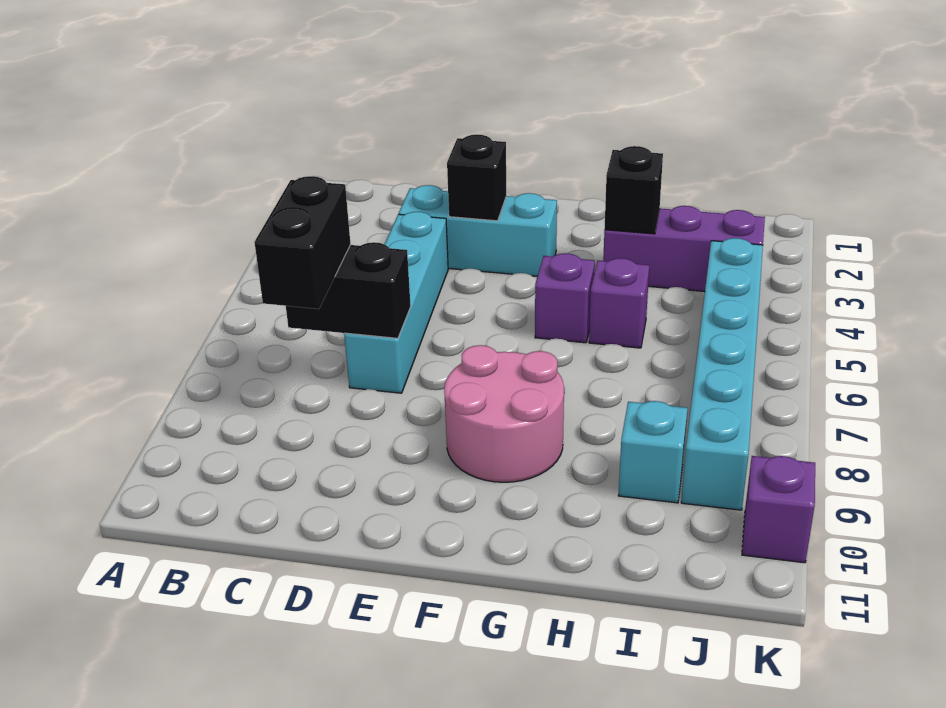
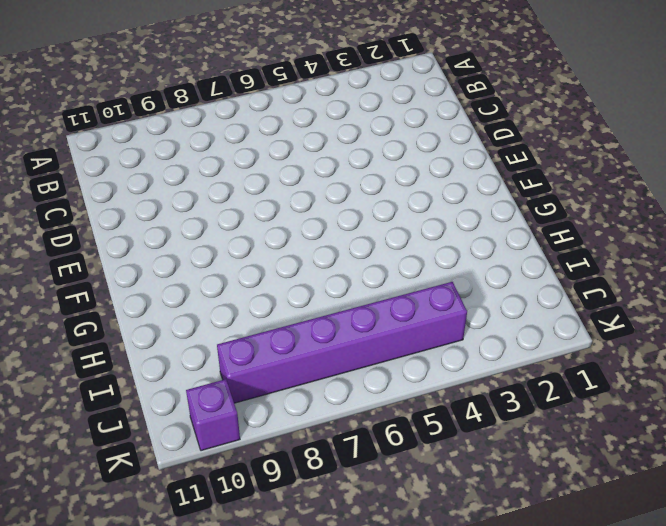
purple 1x6 brick [217,282,467,403] -> cyan 1x6 brick [681,238,763,510]
none -> cyan 1x3 brick [399,185,557,276]
none -> cyan 1x4 brick [344,212,448,393]
none -> pink 2x2 round brick [444,345,564,482]

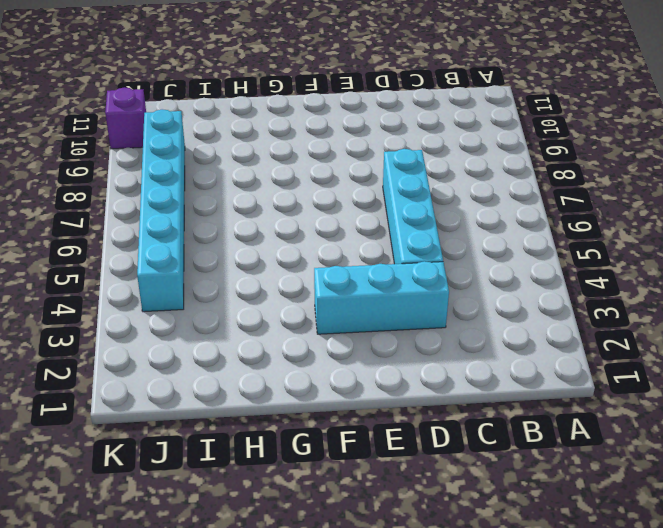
none -> pink 2x2 round brick [444,345,564,482]
none -> purple 1x1 brick [535,253,595,343]
none -> purple 1x3 brick [603,206,765,292]

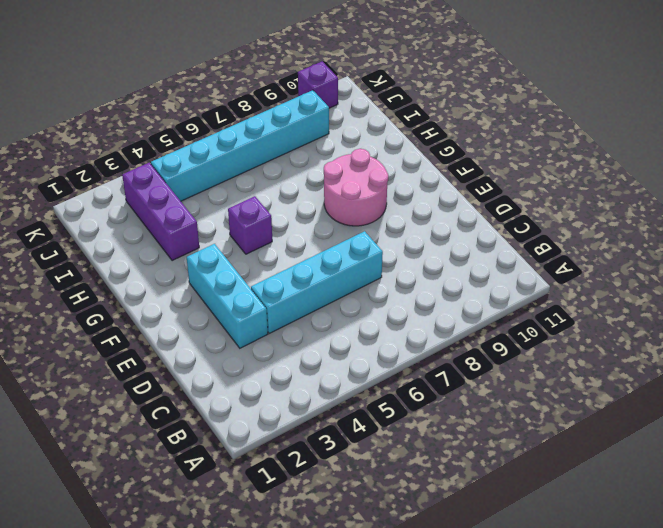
none -> purple 1x1 brick [589,258,649,348]
none -> cyan 1x1 brick [618,401,688,503]
none -> black 1x2 brick [286,242,411,338]

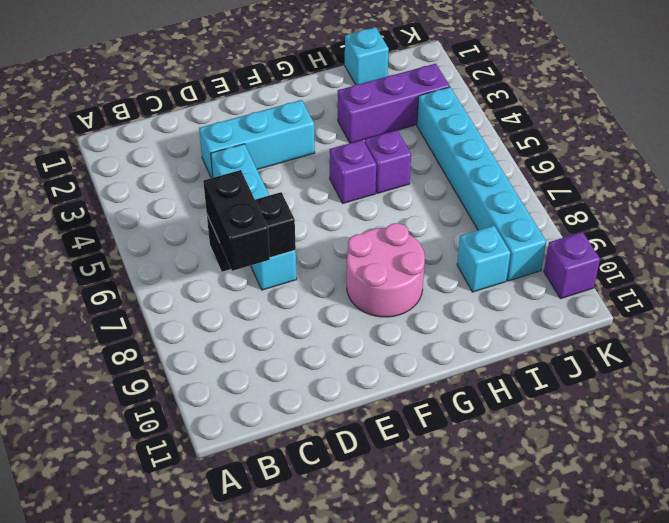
cyan 1x1 brick [345,27,389,85] -> none
none -> black 1x1 brick [447,135,507,221]
none -> black 1x1 brick [604,146,663,234]

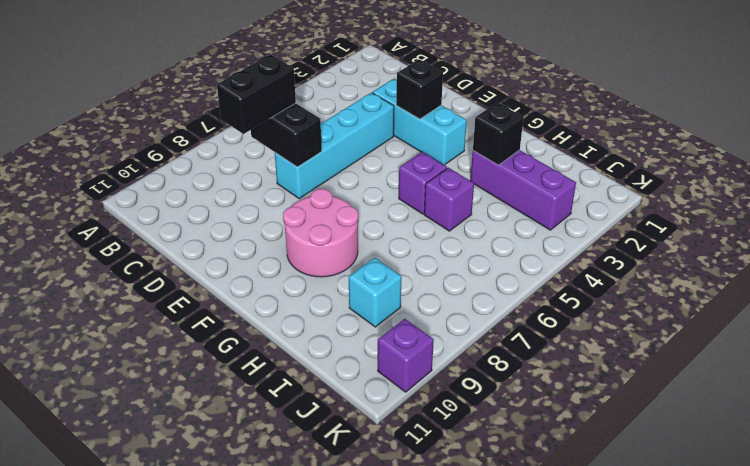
none -> cyan 1x6 brick [681,238,763,510]

